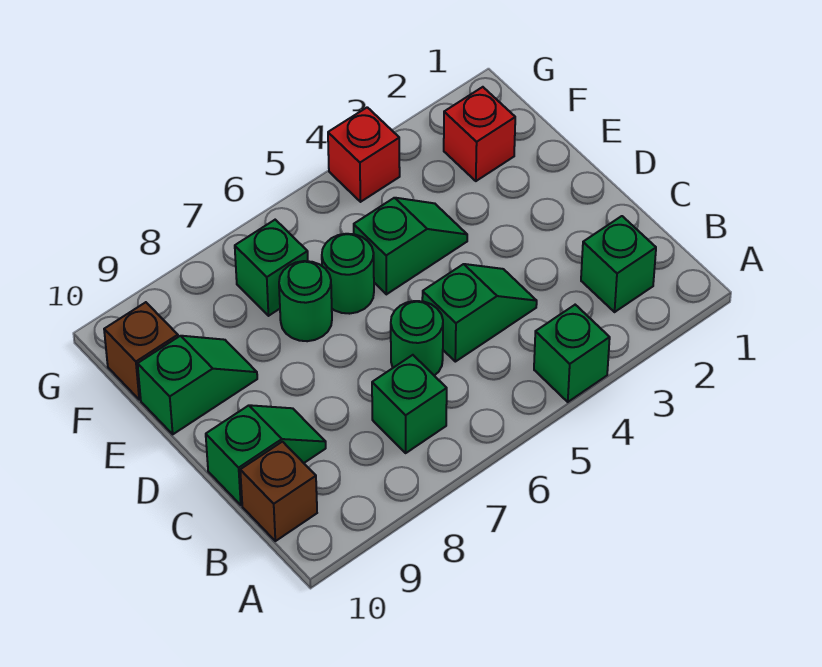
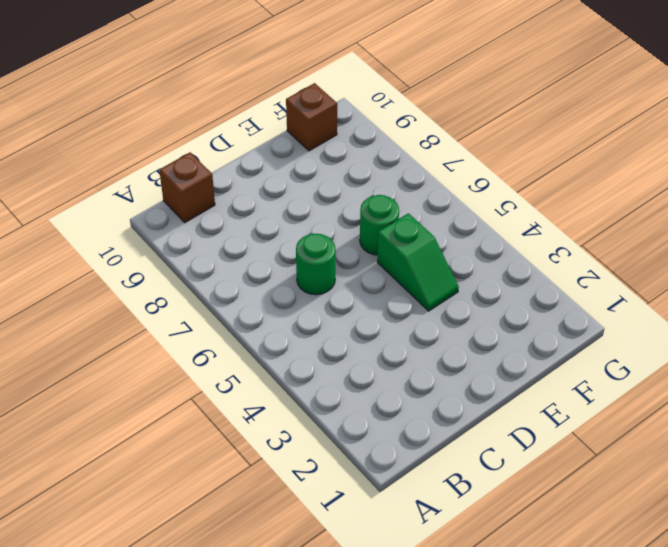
none -> green 1x1 brick [534,305,610,402]
none -> green 1x1 brick [581,216,656,312]
none -> green 1x1 brick [372,355,447,453]

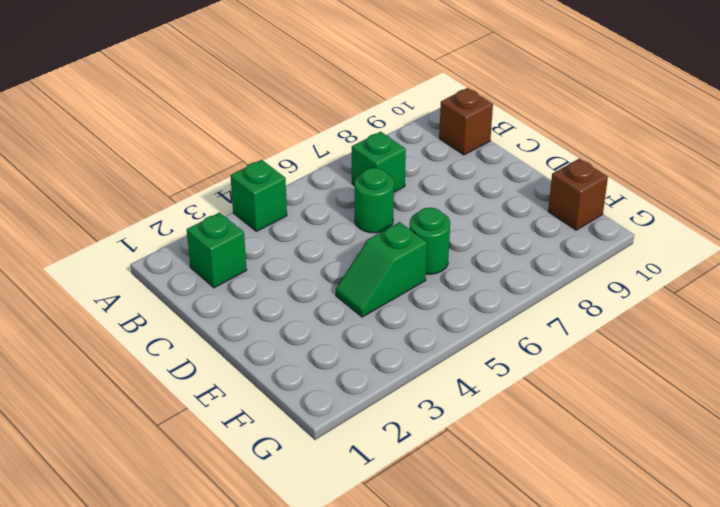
none -> green 1x2 slope [422,264,537,362]
none -> green 1x2 slope [206,405,326,505]
none -> green 1x1 round brick [279,261,332,341]

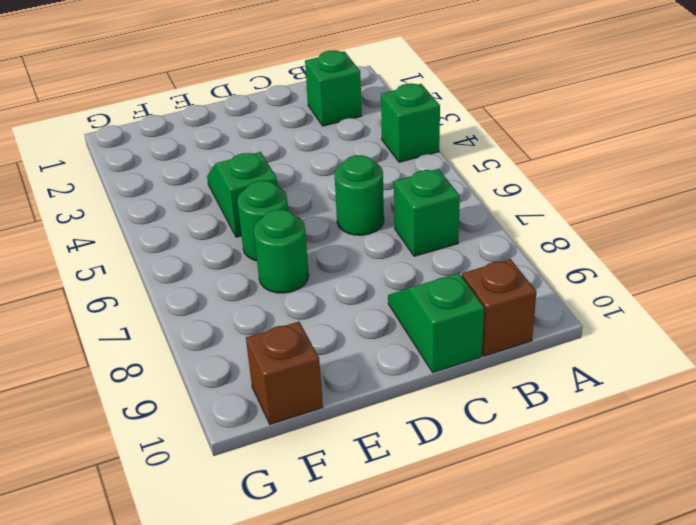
none -> green 1x2 slope [422,264,537,362]
none -> green 1x2 slope [138,336,257,434]
none -> red 1x1 brick [444,87,515,181]

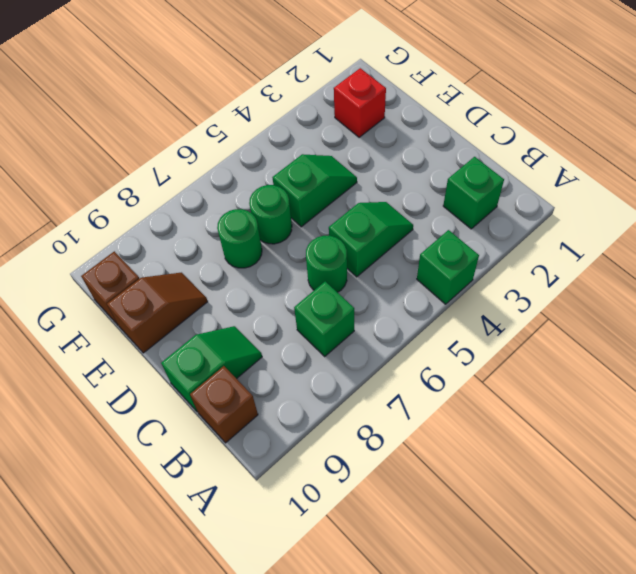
brown 1x2 slope [107,273,208,353] -> green 1x2 slope [138,336,257,434]
none -> green 1x1 brick [235,220,308,316]
none -> red 1x1 brick [328,107,400,202]

